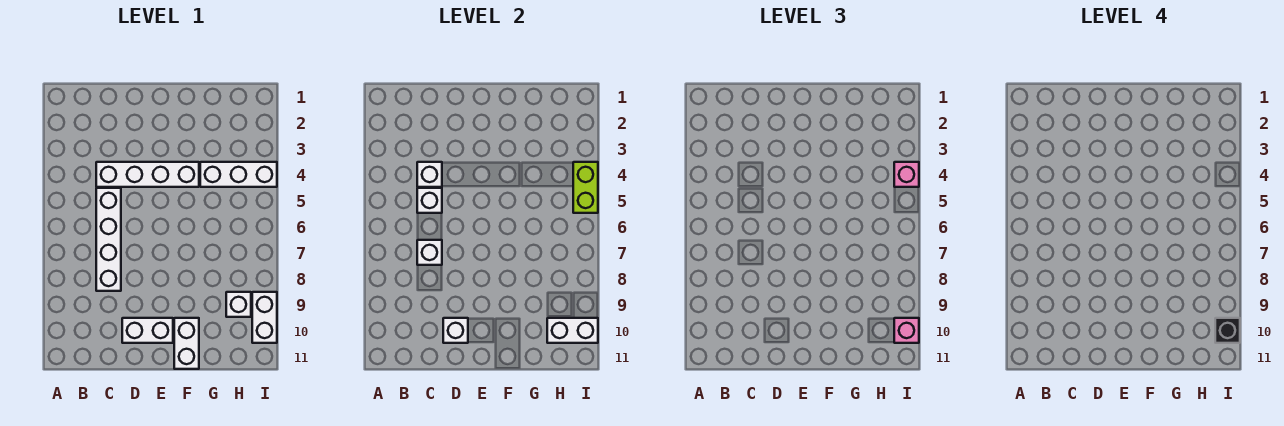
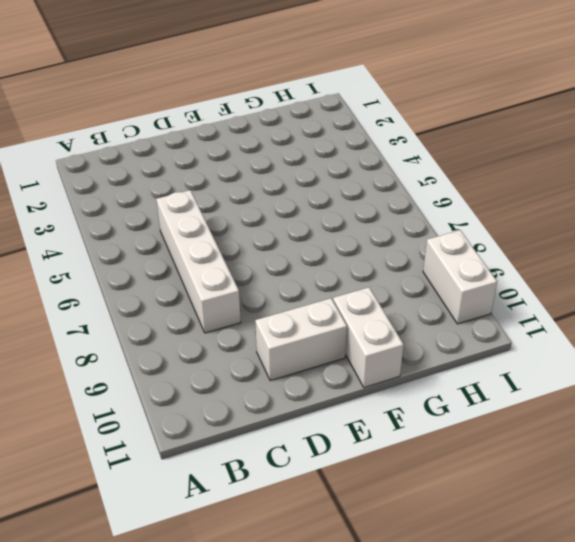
none -> white 1x4 brick [96,162,199,187]
none -> white 1x3 brick [200,162,277,187]
none -> white 1x1 brick [226,292,251,317]

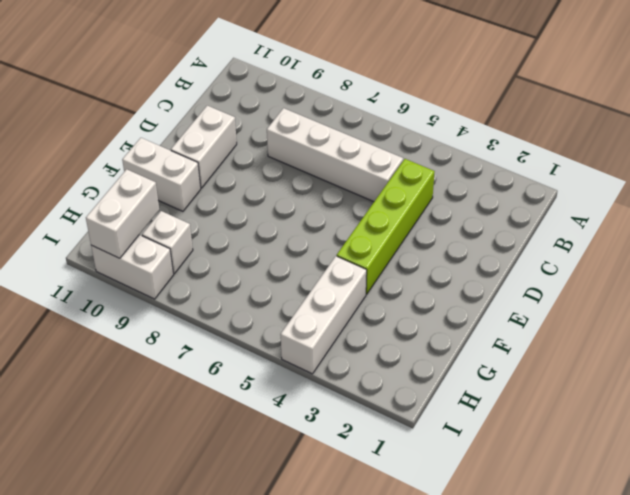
lime 1x4 brick [337,159,435,294] -> white 1x4 brick [96,162,199,187]
none -> white 1x1 brick [417,162,442,187]
none -> white 1x1 brick [417,188,442,213]
none -> white 1x1 brick [417,240,442,265]

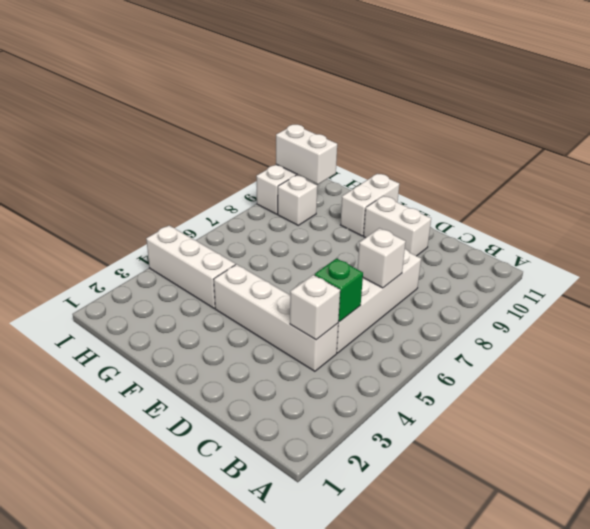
green 1x1 brick [315,259,363,321] -> white 1x1 brick [417,188,442,213]
none -> white 1x1 brick [443,318,468,343]
none -> lime 1x2 brick [573,162,598,213]
none -> pink 1x1 brick [894,162,919,187]

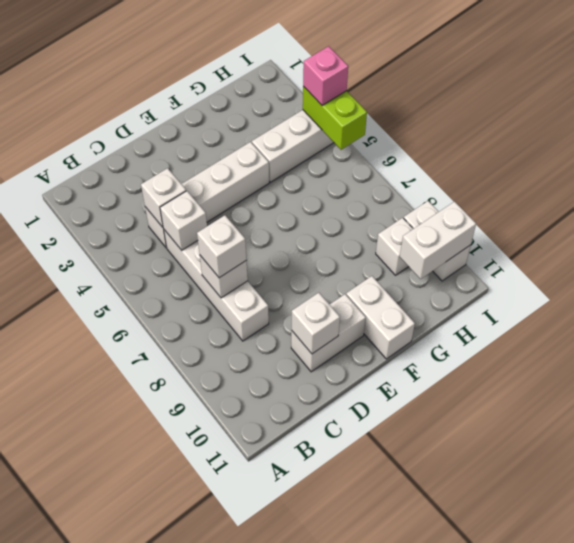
white 1x1 brick [197,215,246,278] -> none
none -> pink 1x1 brick [894,318,919,343]
none -> black 1x1 brick [1215,318,1240,343]

